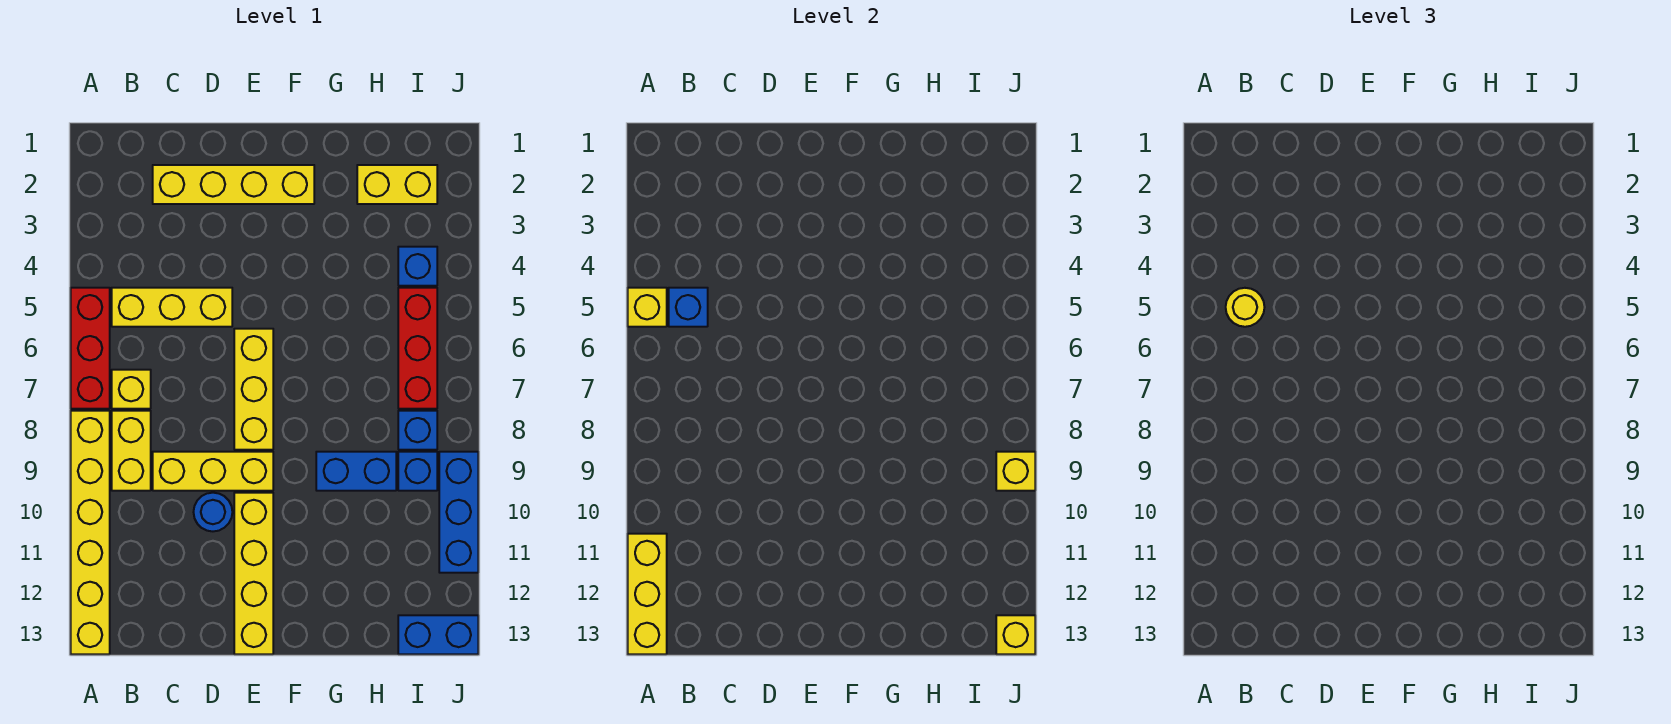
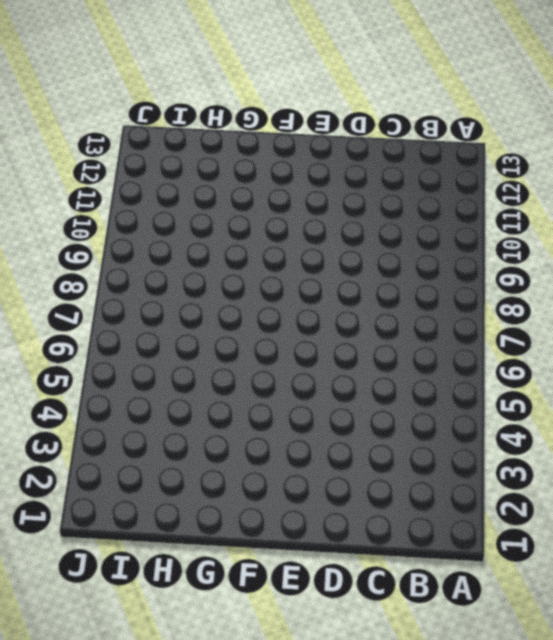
none -> red 1x3 brick [71,288,110,409]
none -> yellow 1x6 brick [71,411,110,654]
none -> yellow 1x3 brick [112,288,232,327]

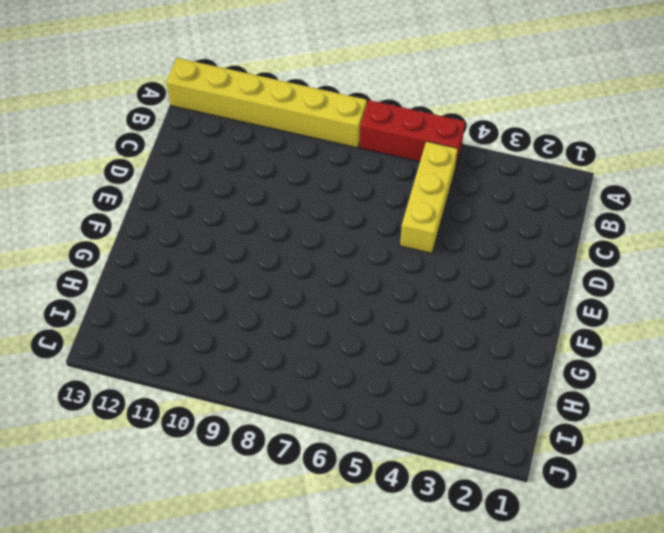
none -> yellow 1x1 brick [112,370,151,409]
none -> yellow 1x2 brick [112,411,151,491]
none -> yellow 1x4 brick [153,165,314,204]

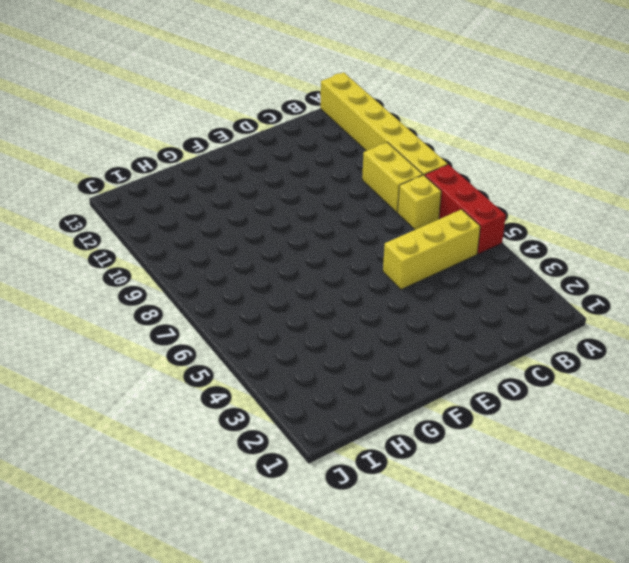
none -> yellow 1x4 brick [153,165,314,204]
none -> yellow 1x3 brick [153,452,273,491]
none -> blue 1x1 round brick [194,493,232,531]

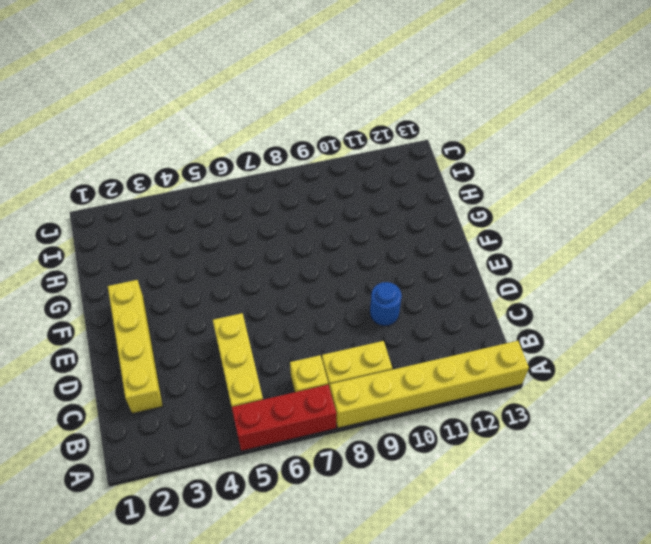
none -> yellow 1x3 brick [153,452,273,491]
none -> yellow 1x3 brick [234,329,273,450]
none -> yellow 1x4 brick [234,493,273,654]

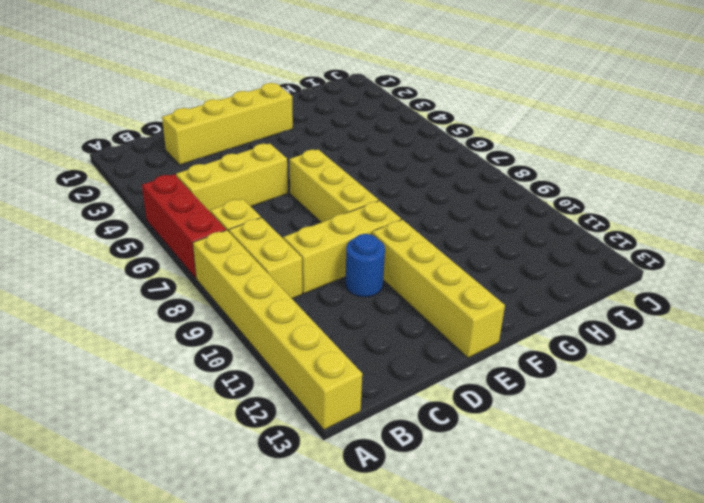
none -> blue 1x2 brick [316,452,396,491]
none -> yellow 1x2 brick [357,165,437,204]
none -> blue 1x1 brick [398,247,437,286]

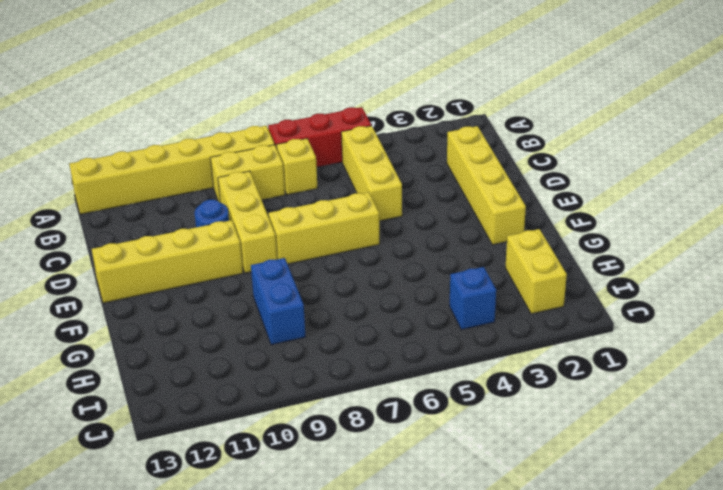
none -> red 1x3 brick [398,288,437,409]
none -> blue 1x1 brick [398,411,437,450]
none -> blue 1x1 brick [398,452,437,491]

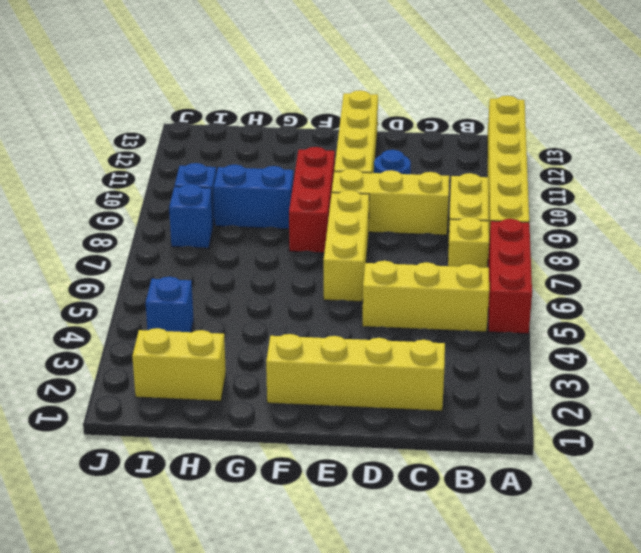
red 1x3 brick [289,147,335,253] -> red 1x3 brick moved to [398,288,437,409]
none -> blue 1x2 brick [398,615,478,654]
none -> blue 1x3 brick [439,452,478,573]
none -> yellow 1x1 brick [628,288,667,327]

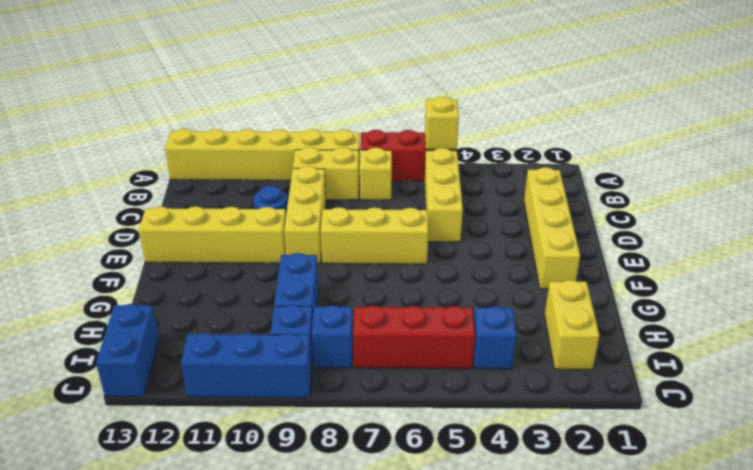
none -> yellow 1x3 brick [628,534,667,654]
none -> blue 1x1 brick [669,288,708,327]
none -> yellow 1x1 brick [996,452,1035,491]

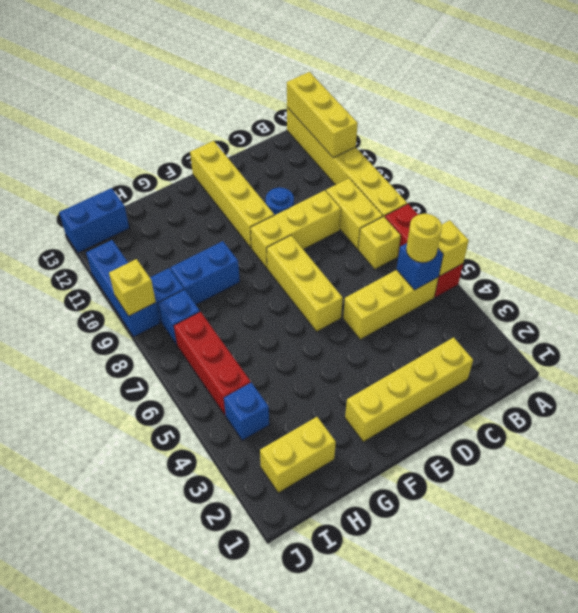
none -> yellow 1x1 brick [996,615,1035,654]

